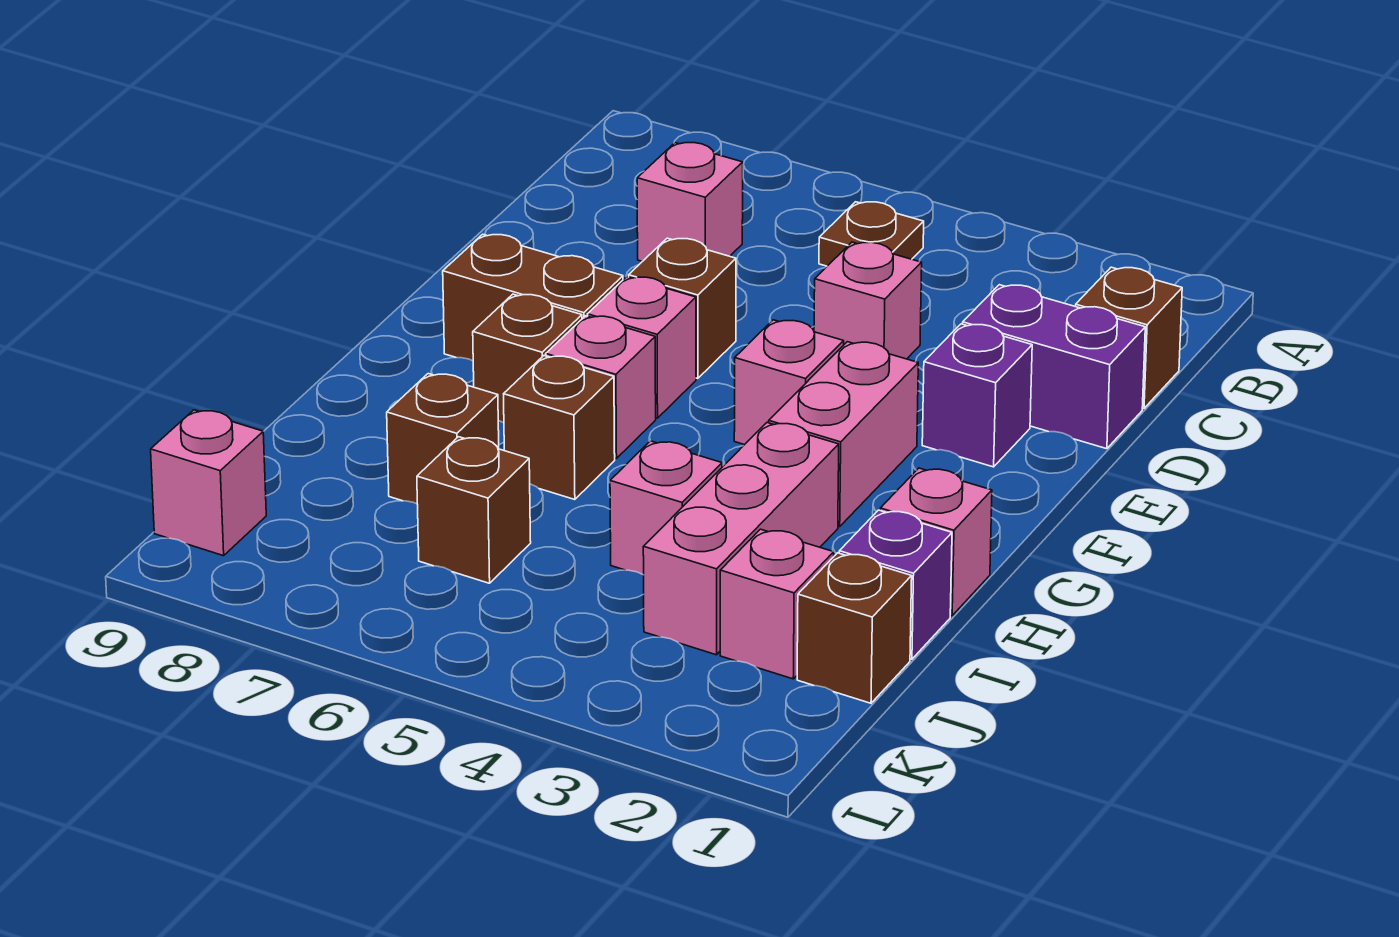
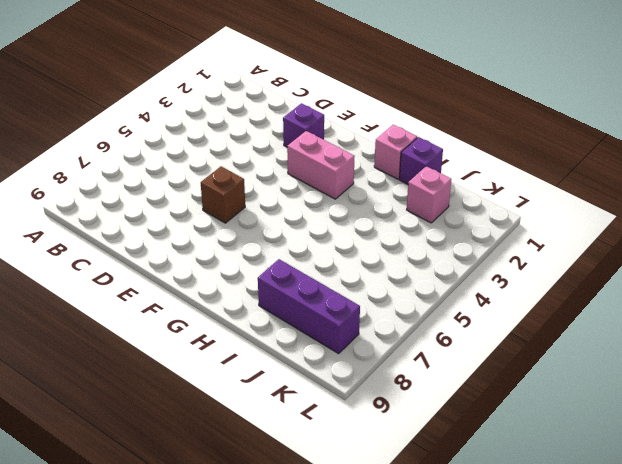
purple 1x3 brick [258,259,360,353] -> none
none -> brown 1x1 plate [819,202,924,266]
none -> brown 1x1 brick [1076,267,1182,408]
none -> pink 1x1 brick [637,143,743,261]

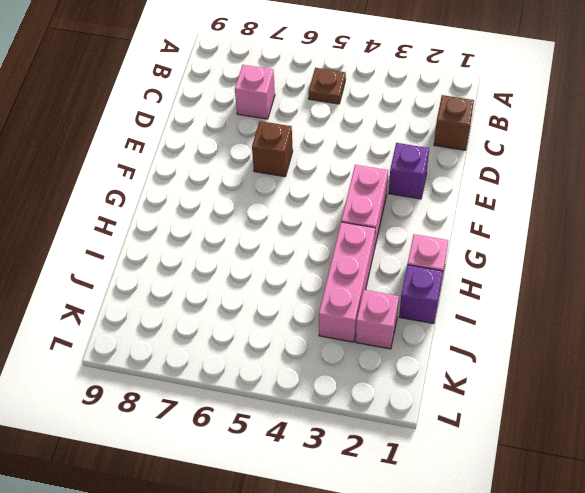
none -> purple 1x2 brick [963,285,1145,449]
none -> pink 1x1 brick [814,242,922,359]
none -> pink 1x1 brick [734,320,844,445]

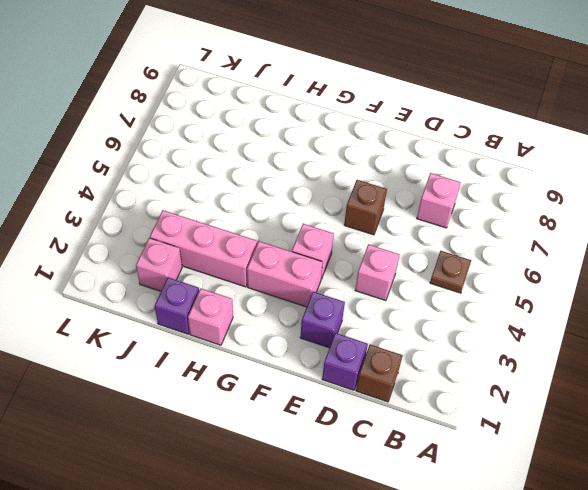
purple 1x1 brick [322,333,368,390] -> purple 1x2 brick [963,285,1145,449]
none -> pink 1x1 brick [588,277,696,418]
none -> brown 1x2 brick [443,234,623,361]
none -> pink 1x1 brick [546,316,656,459]

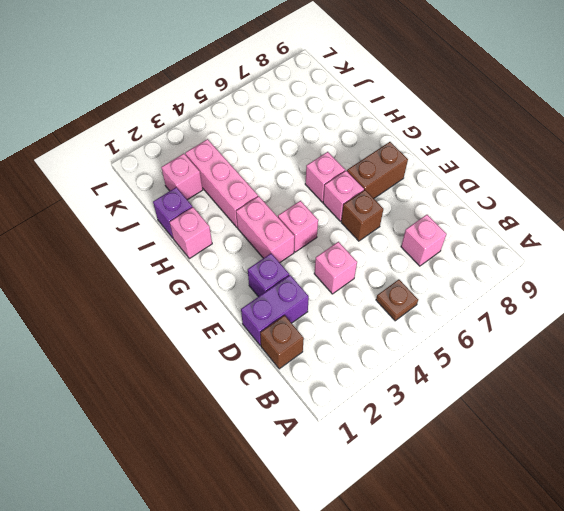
none -> brown 1x1 brick [473,294,582,423]
none -> brown 1x1 brick [504,356,615,500]
none -> pink 1x1 brick [610,441,722,575]

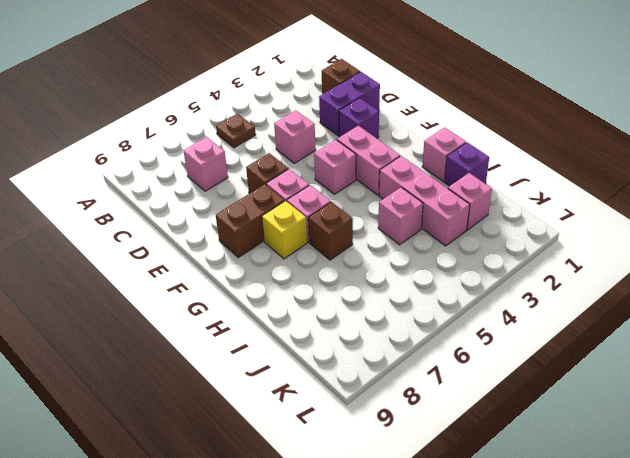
yellow 1x1 brick [262,201,307,259] -> brown 1x1 brick [473,294,582,423]
none -> brown 1x1 brick [387,374,499,504]
none -> brown 1x1 brick [797,553,912,703]
none -> brown 1x1 brick [417,437,531,583]

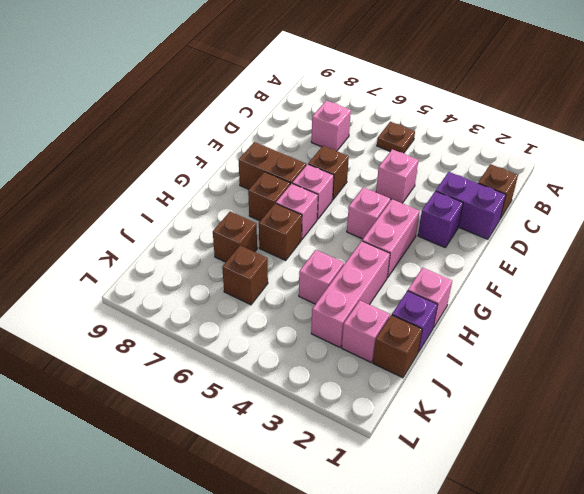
none -> pink 1x1 brick [151,410,266,556]

